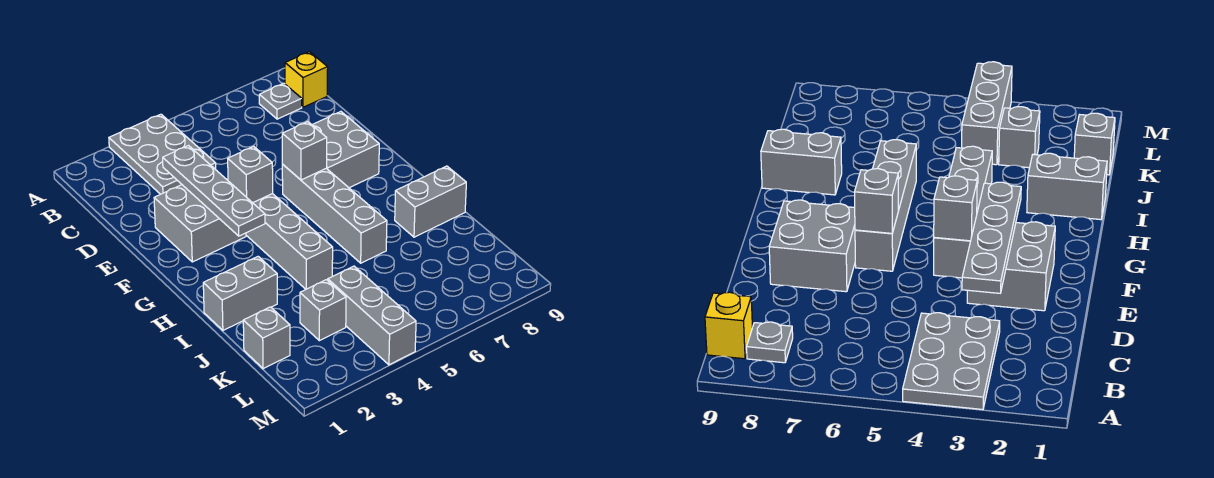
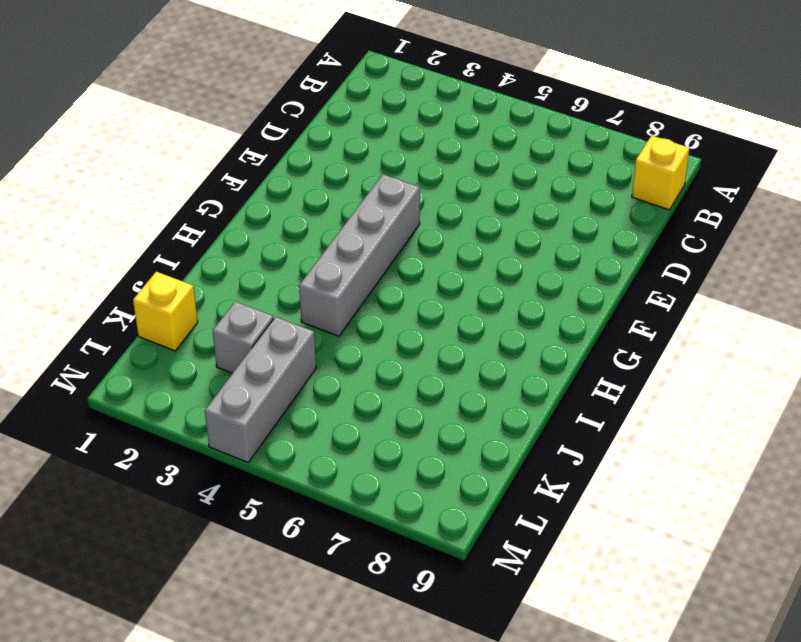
yellow 1x1 brick [133,272,198,351] -> grey 1x1 brick [243,307,290,369]
none -> grey 2x3 plate [109,114,216,194]
none -> grey 1x1 plate [259,83,302,119]
none -> grey 2x2 brick [154,185,246,262]

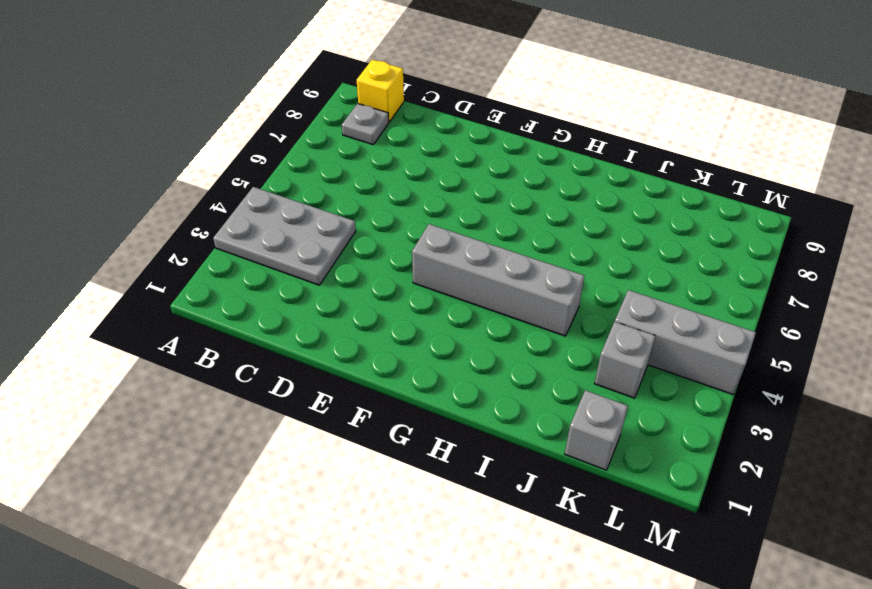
none -> grey 2x2 brick [154,185,246,262]
none -> grey 2x2 brick [312,112,379,188]
none -> grey 1x4 brick [282,164,387,263]

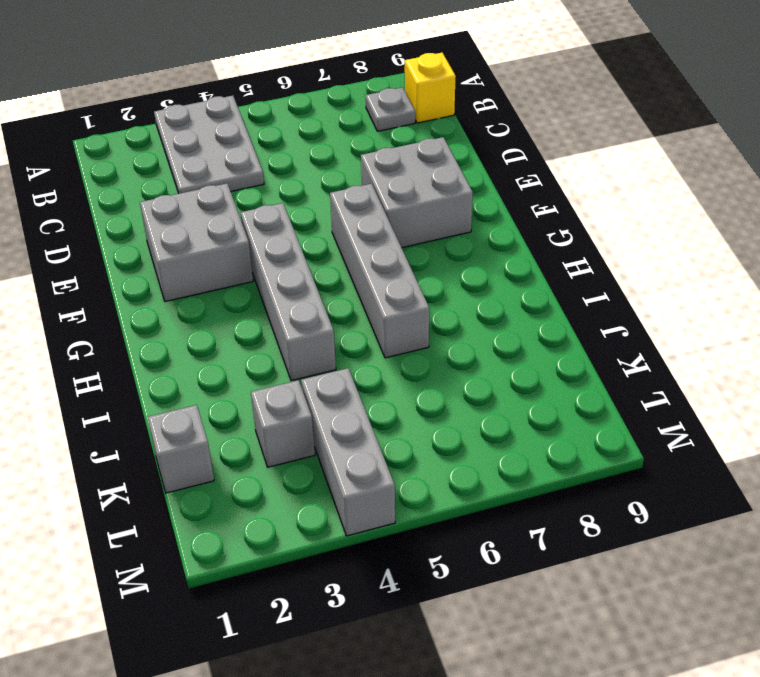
none -> grey 1x2 brick [203,257,277,330]
none -> grey 1x2 brick [395,166,466,237]
none -> grey 1x4 plate [163,146,265,236]

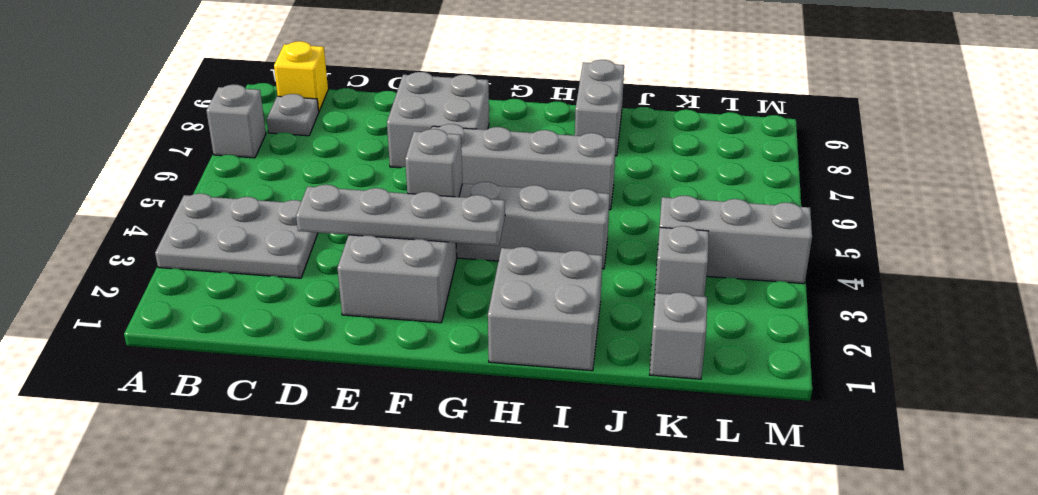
grey 1x1 brick [206,84,266,158] -> grey 1x1 brick moved to [282,122,327,180]
grey 2x2 brick [488,247,603,371] -> grey 1x2 brick [203,257,277,330]

